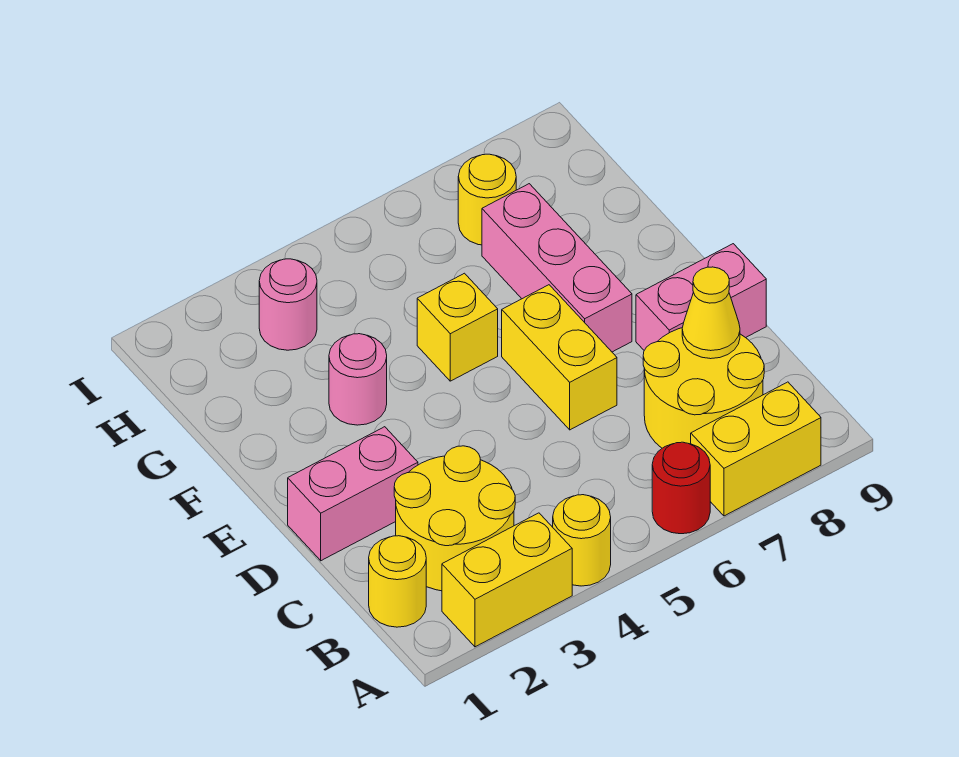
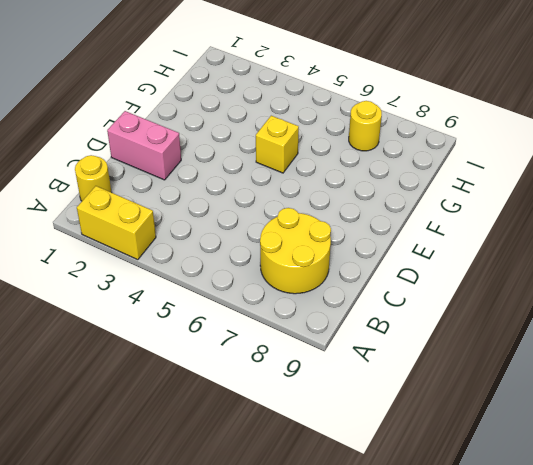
none -> yellow 1x1 round brick [553,495,611,586]
none -> red 1x1 round brick [652,442,710,534]
none -> yellow 1x2 brick [691,382,821,516]

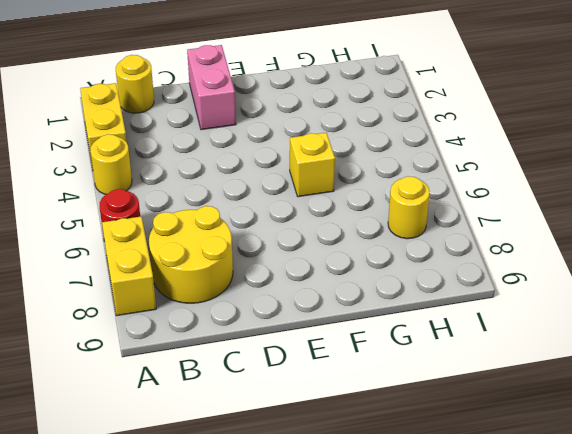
none -> yellow 2x2 round brick [394,446,515,591]
none -> yellow 1x2 brick [502,285,617,430]
none -> pink 1x2 brick [636,244,766,350]

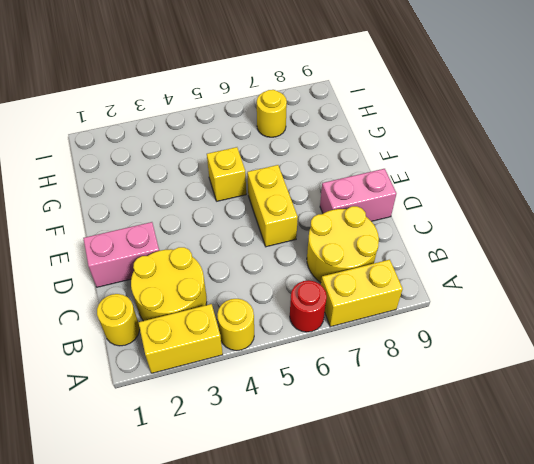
none -> pink 1x3 brick [482,184,632,352]
none -> pink 1x1 round brick [329,334,387,425]
none -> pink 1x1 round brick [259,259,317,350]

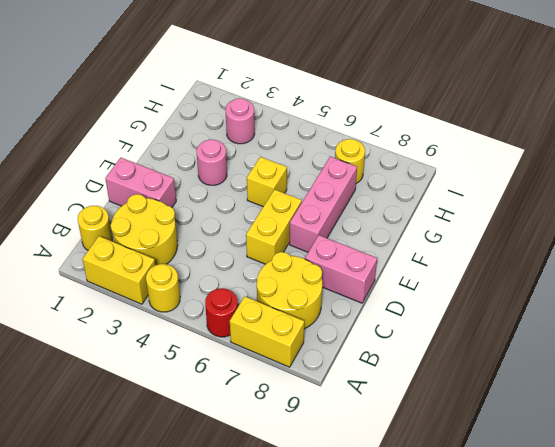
none -> yellow 1x1 cone [682,267,740,359]

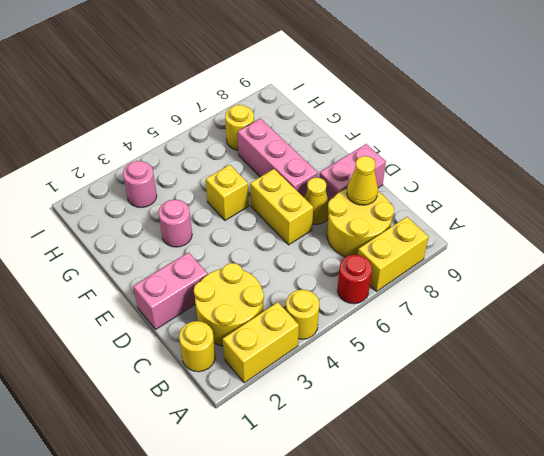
yellow 1x1 cone [304,178,329,224] -> none

